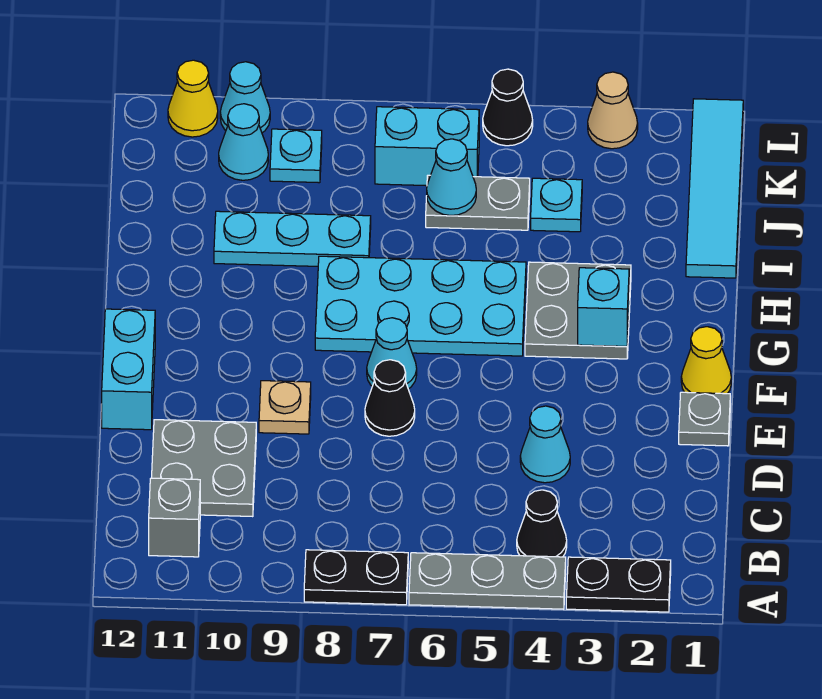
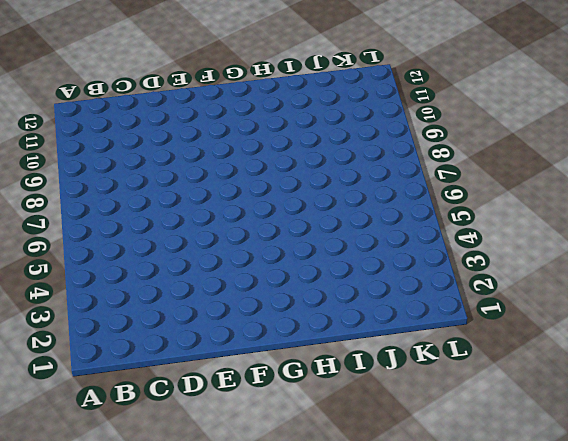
none -> black 1x2 plate [566,557,671,612]
none -> grey 1x3 plate [409,553,566,609]
none -> black 1x2 plate [304,550,408,605]

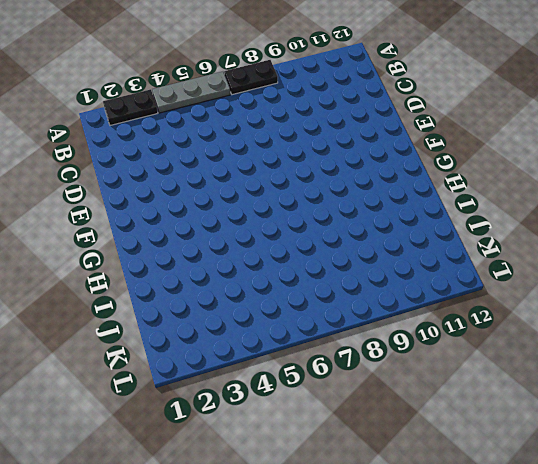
none -> black 1x1 cone [517,490,567,557]
none -> grey 1x1 brick [149,478,200,557]
none -> grey 2x2 plate [152,420,256,517]

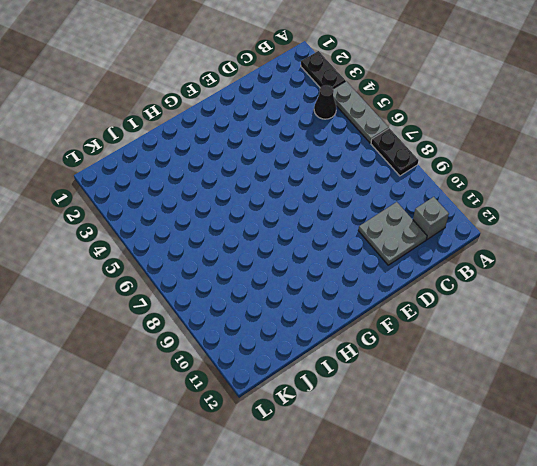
none -> cyan 1x1 cone [520,406,570,483]
none -> grey 1x1 plate [679,392,730,446]
none -> black 1x1 cone [365,360,415,436]

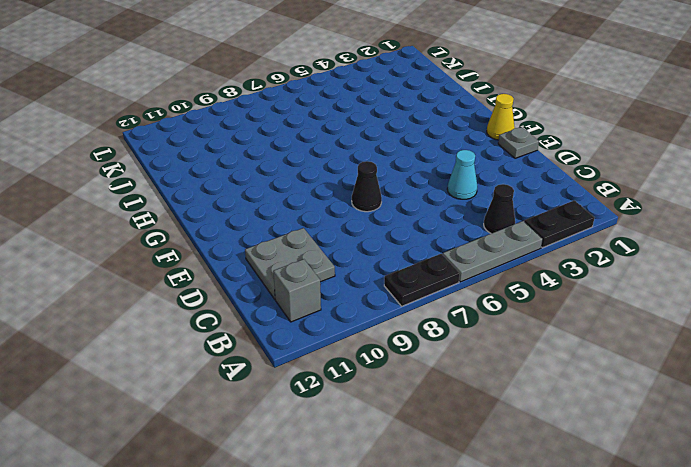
none -> tan 1x1 plate [259,381,311,434]
none -> cyan 1x2 brick [102,309,155,430]
none -> cyan 1x1 cone [367,318,417,389]

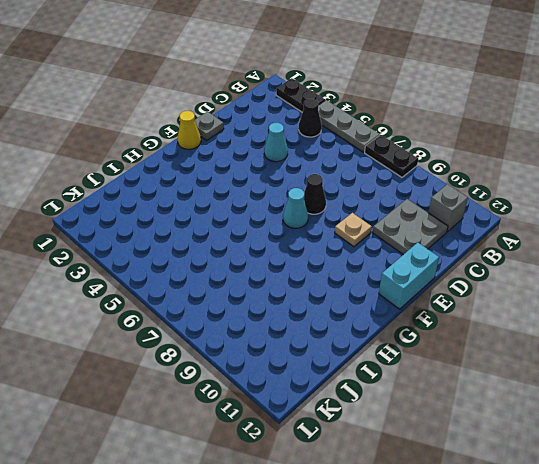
none -> grey 2x2 plate [525,262,631,359]
none -> cyan 2x4 plate [315,256,526,356]
none -> cyan 1x4 tile [686,99,743,278]

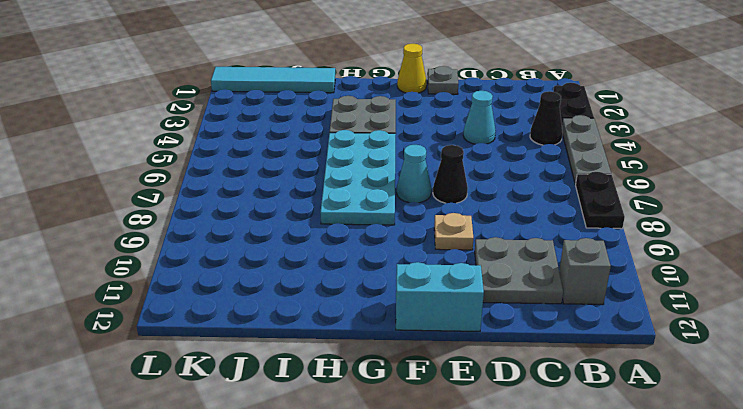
none -> cyan 1x3 plate [214,211,371,266]
none -> cyan 1x1 plate [531,178,582,232]
none -> grey 1x2 plate [426,175,530,230]

